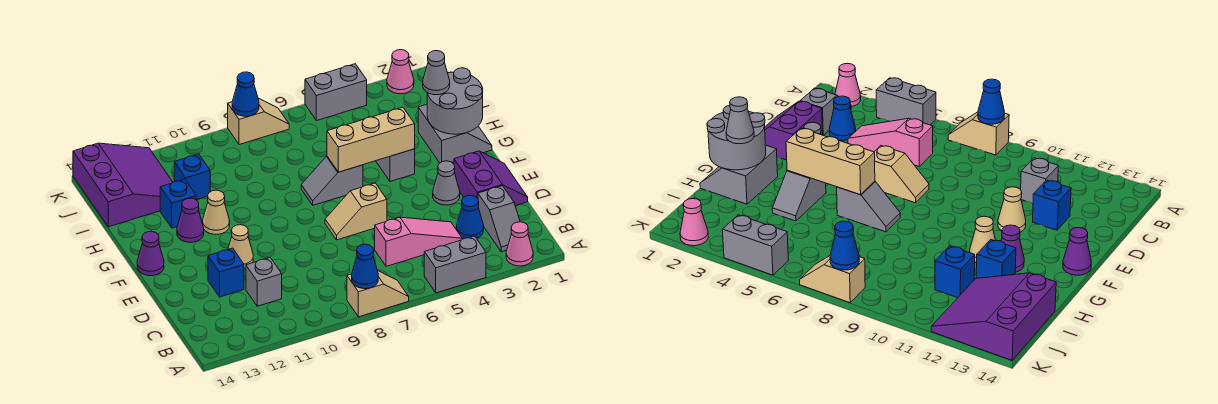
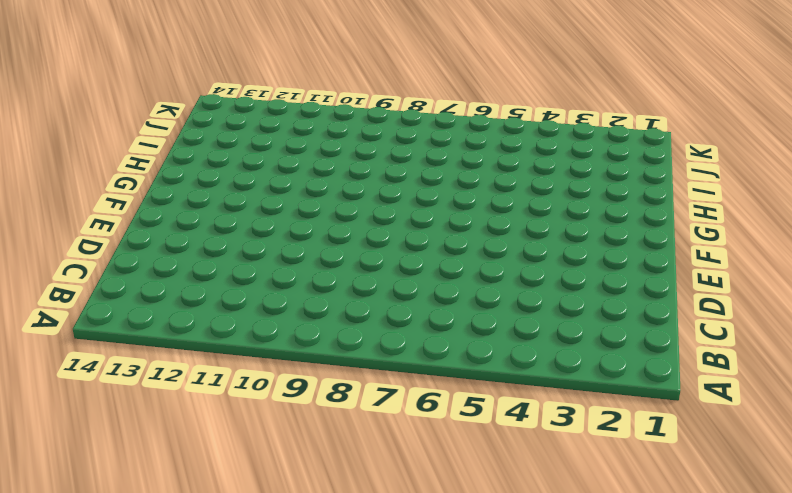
none -> pink 1x1 cone [506,222,533,266]
none -> grey 1x2 brick [424,236,486,293]
none -> tan 1x2 slope [347,270,409,317]

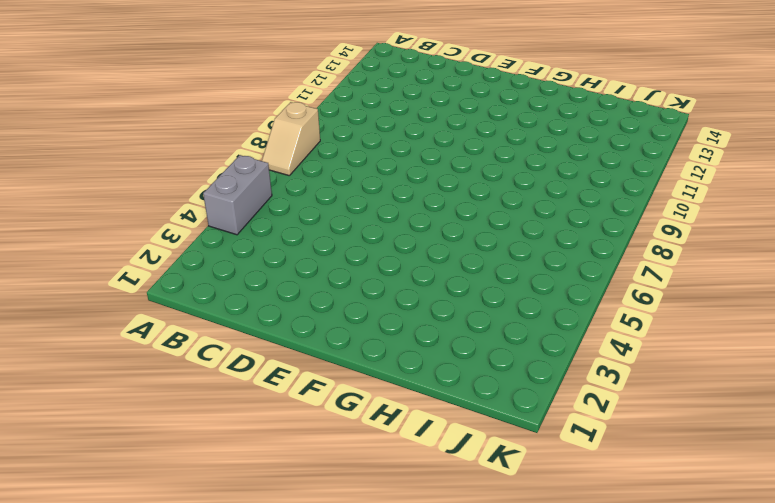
none -> pink 1x1 cone [506,222,533,266]
none -> grey 1x2 slope [478,186,520,252]
none -> blue 1x1 cone [457,195,484,239]

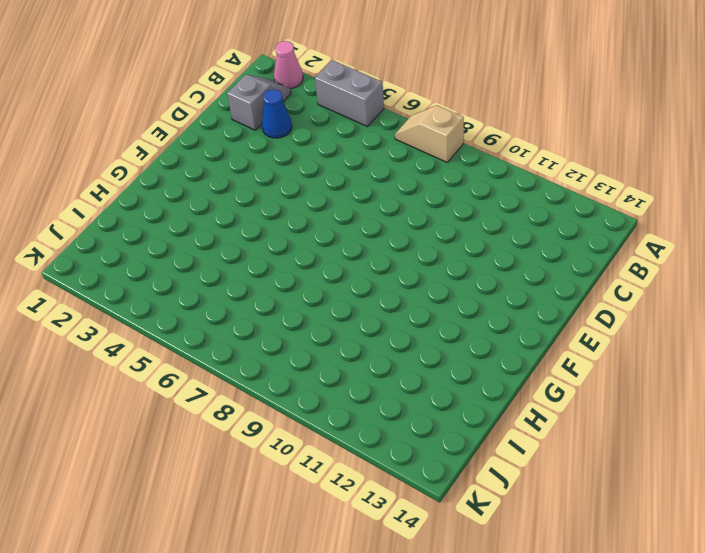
none -> pink 1x3 slope [375,217,462,266]
none -> grey 1x1 brick [246,258,282,306]
none -> purple 2x2 slope [454,151,528,206]

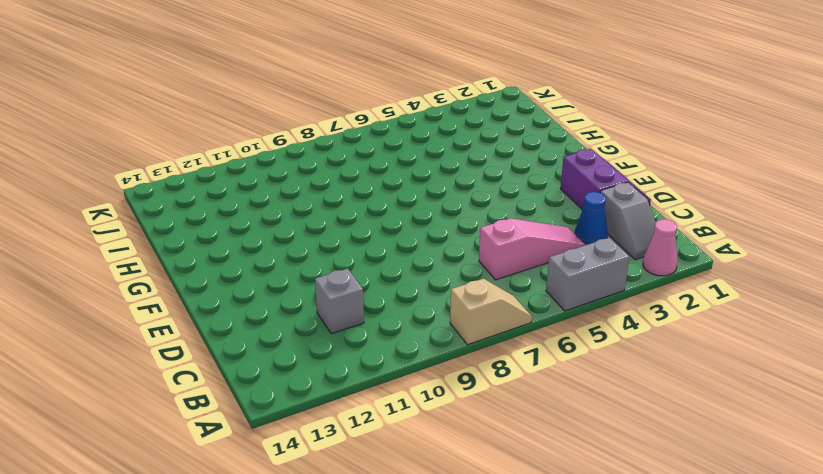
none -> blue 1x1 brick [208,248,244,297]
none -> grey 1x1 cone [433,161,460,205]
none -> tan 1x2 slope [325,183,387,240]

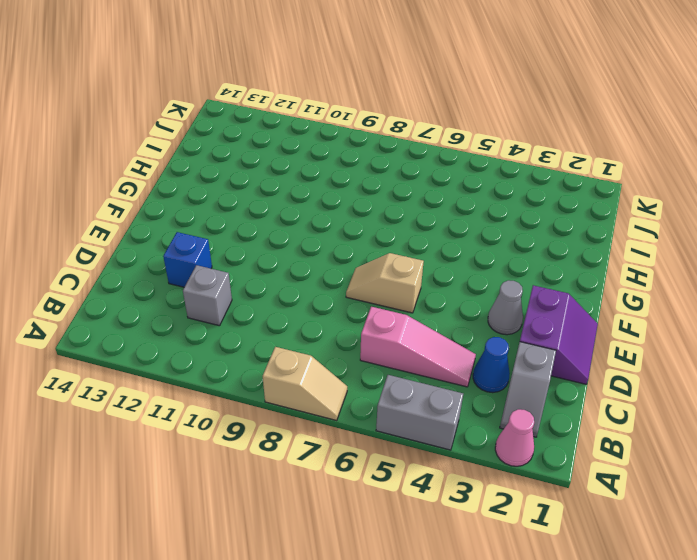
none -> tan 1x1 cone [228,225,253,268]
none -> purple 1x1 cone [137,231,164,276]
none -> grey 2x2 slope [418,104,492,163]

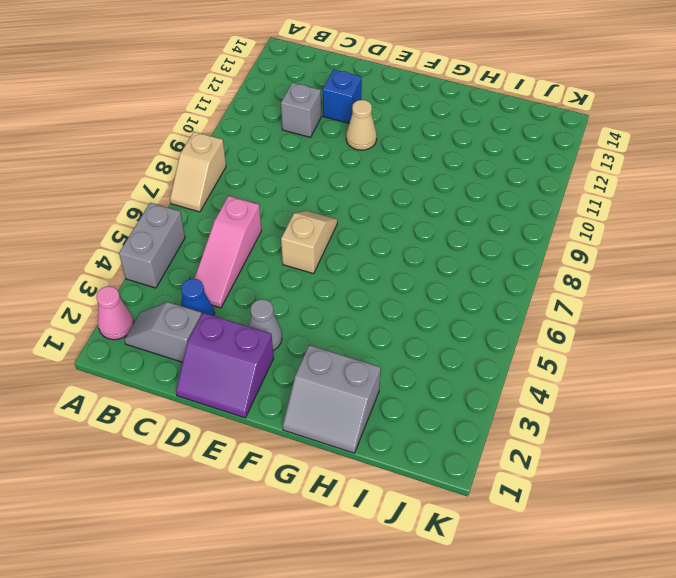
none -> purple 1x1 cone [137,231,164,276]
none -> grey 1x2 slope [376,149,415,182]
none -> grey 1x2 slope [301,157,363,205]

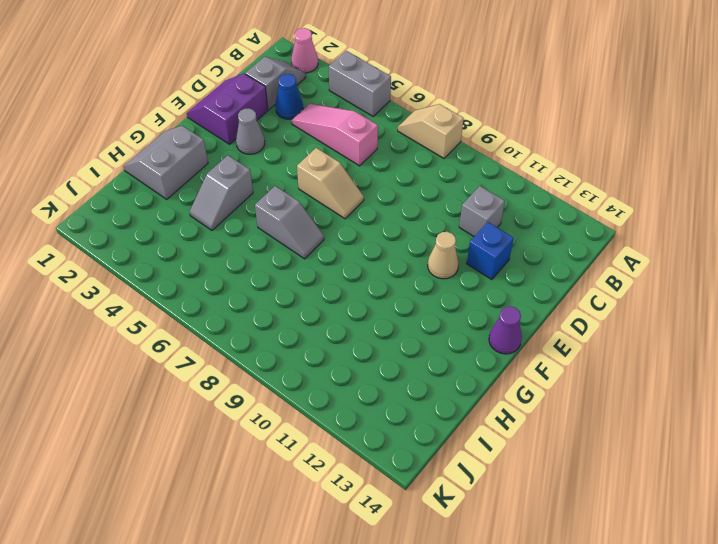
none -> tan 1x1 cone [203,190,230,234]
none -> purple 1x1 cone [177,198,204,242]
none -> blue 1x1 brick [160,179,196,228]

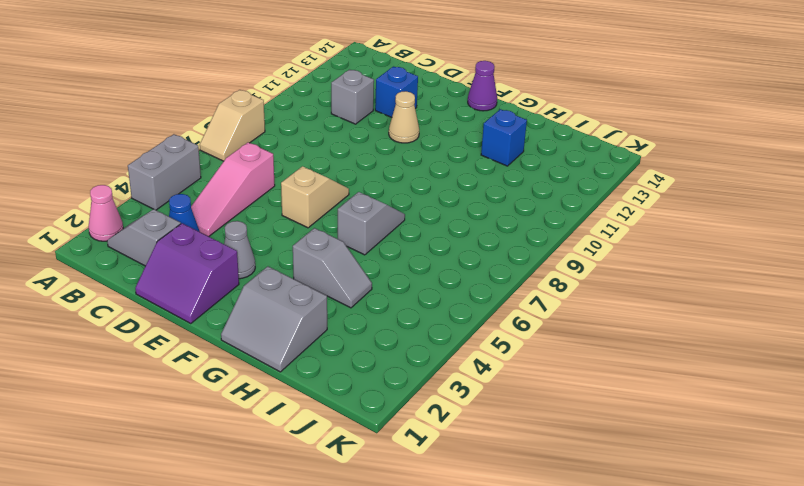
none -> tan 1x1 cone [203,190,230,234]
none -> purple 1x1 cone [177,198,204,242]
none -> blue 1x1 brick [174,154,210,200]

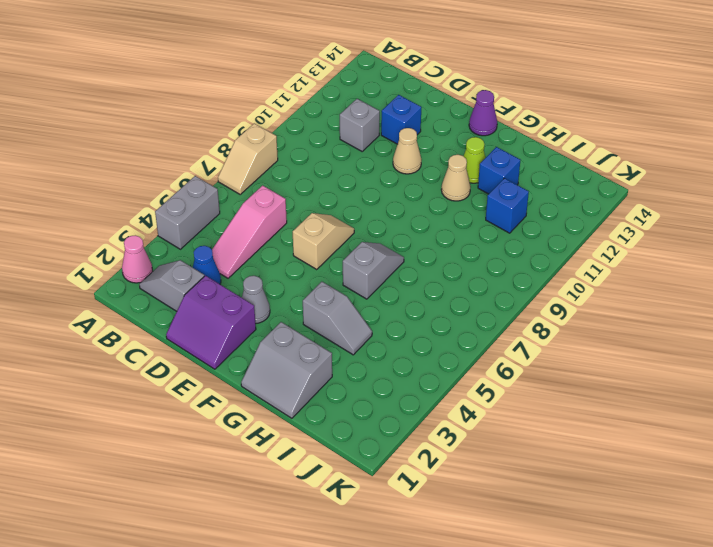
lime 1x1 cone [464,137,485,183] -> purple 1x1 cone [177,198,204,242]
none -> purple 3x3 slope [73,143,173,227]
none -> pink 1x1 cone [387,50,414,94]
none -> grey 1x2 brick [305,64,367,121]

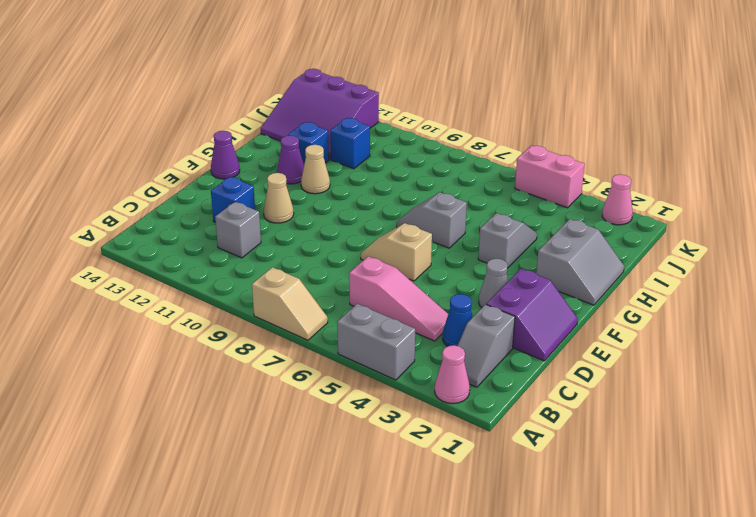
purple 3x3 slope [261,69,379,160] -> purple 3x3 slope turned to [73,143,173,227]
pink 1x2 brick [515,145,585,208] -> grey 1x2 brick [305,64,367,121]
none -> tan 1x2 slope [228,98,289,145]
none -> blue 1x1 cone [352,244,378,289]
none -> grey 2x2 round brick [427,68,483,134]

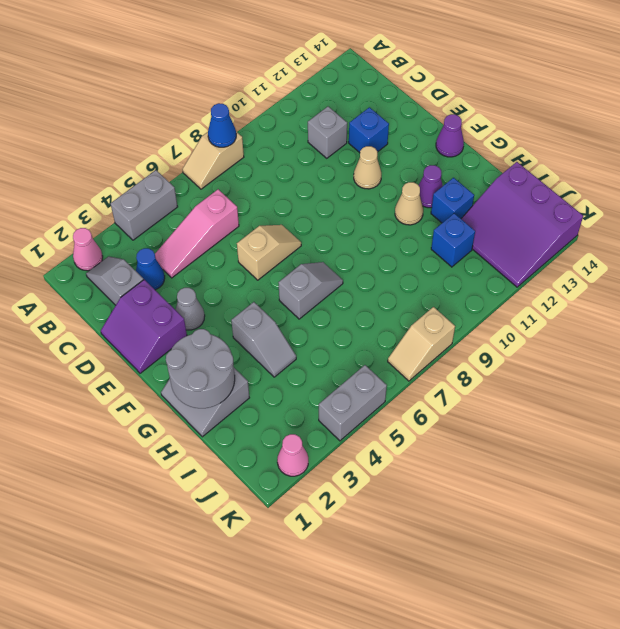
none -> tan 1x3 brick [327,107,415,172]
none -> blue 1x1 cone [232,72,259,116]
none -> grey 1x1 cone [423,51,450,95]

